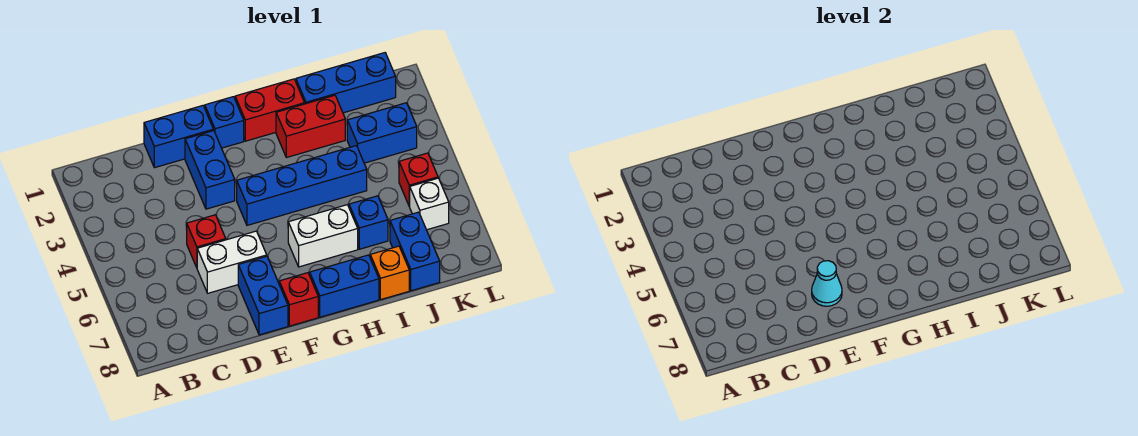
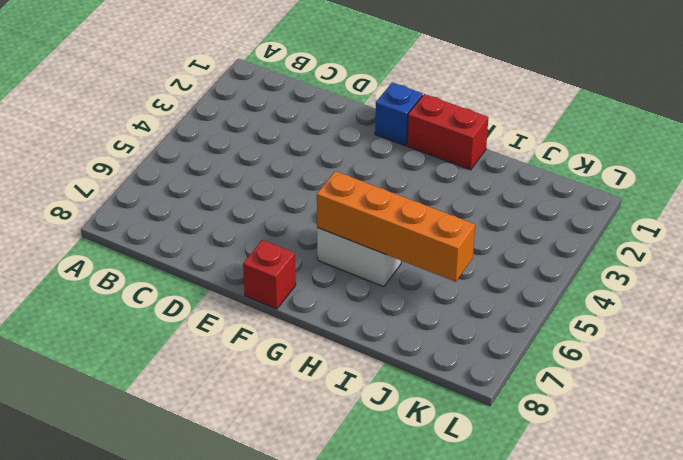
orange 1x4 brick [317,171,475,282] -> none
none -> blue 1x2 brick [144,106,213,168]
none -> red 1x1 brick [187,215,226,268]
none -> white 1x2 brick [197,231,267,293]

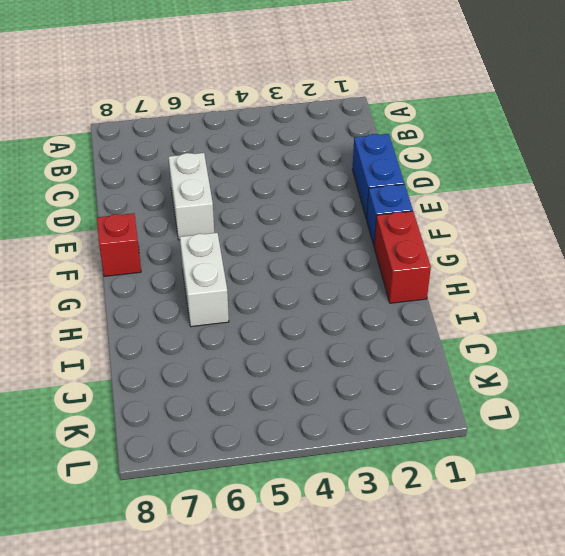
none -> red 1x1 brick [187,215,226,268]
none -> blue 1x2 brick [185,130,235,209]
none -> blue 1x2 brick [238,256,288,335]

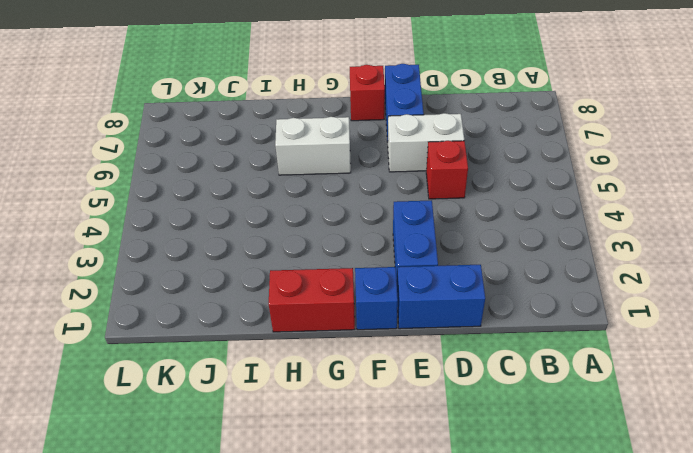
none -> blue 1x4 brick [237,146,367,225]
none -> blue 1x2 brick [310,255,379,317]
none -> red 1x2 brick [276,95,345,158]

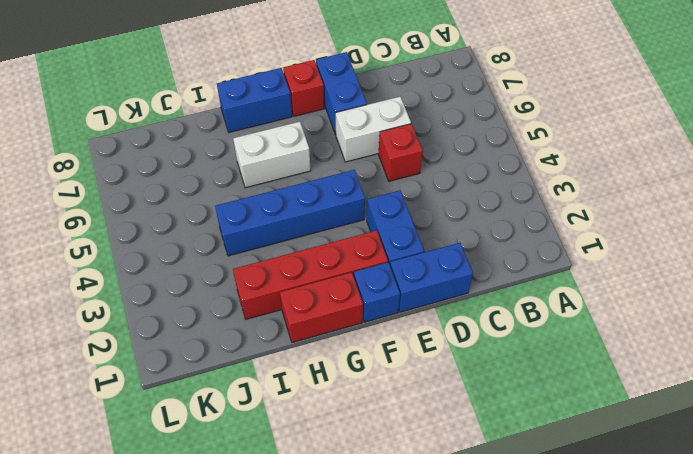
red 1x4 brick [233,230,388,319] -> red 1x2 brick [276,95,345,158]
none -> blue 1x3 brick [296,53,396,113]
none -> blue 1x1 brick [349,196,388,249]
none -> orange 1x1 brick [370,246,409,299]

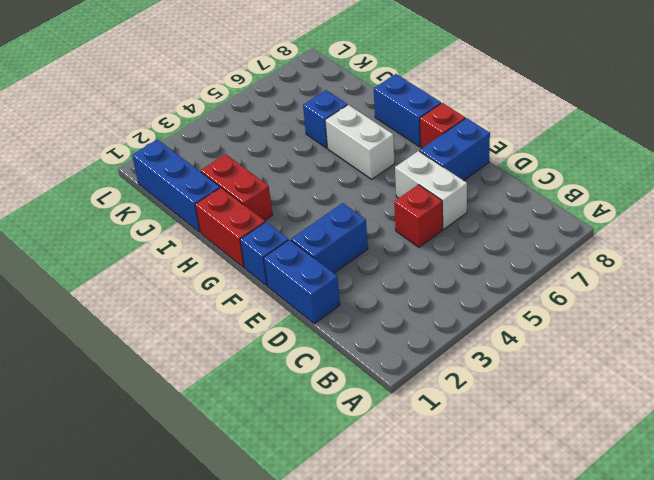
none -> blue 1x4 brick [237,146,367,225]
none -> orange 1x1 brick [370,246,409,299]
none -> blue 1x2 brick [347,103,417,163]

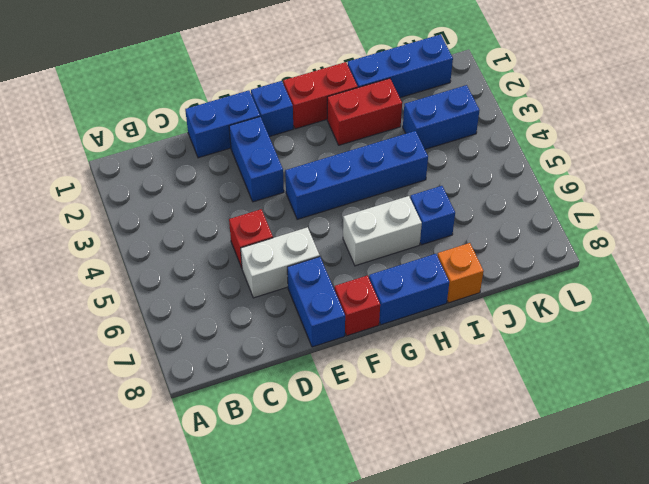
none -> blue 1x2 brick [390,212,440,291]
none -> red 1x1 brick [399,153,438,206]
none -> white 1x1 brick [409,178,449,230]

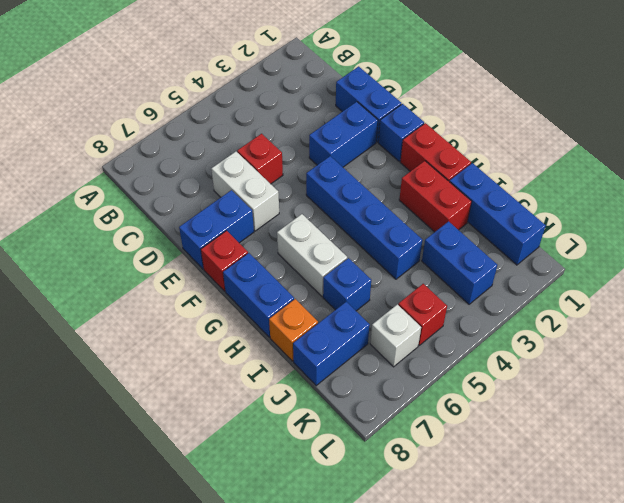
none -> cyan 1x1 cone [812,261,842,306]

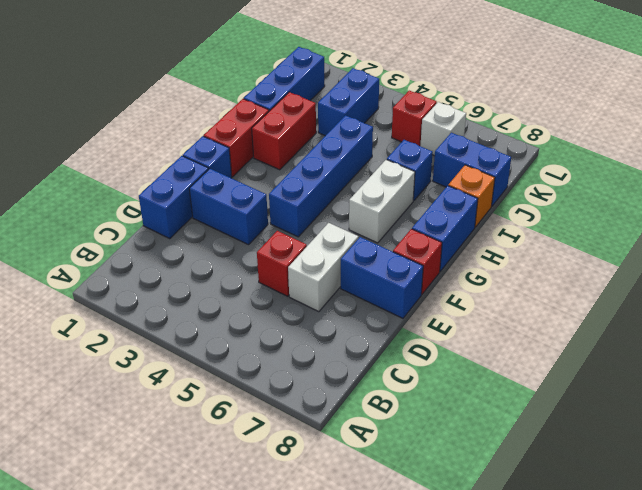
none -> cyan 1x1 cone [812,261,842,306]

